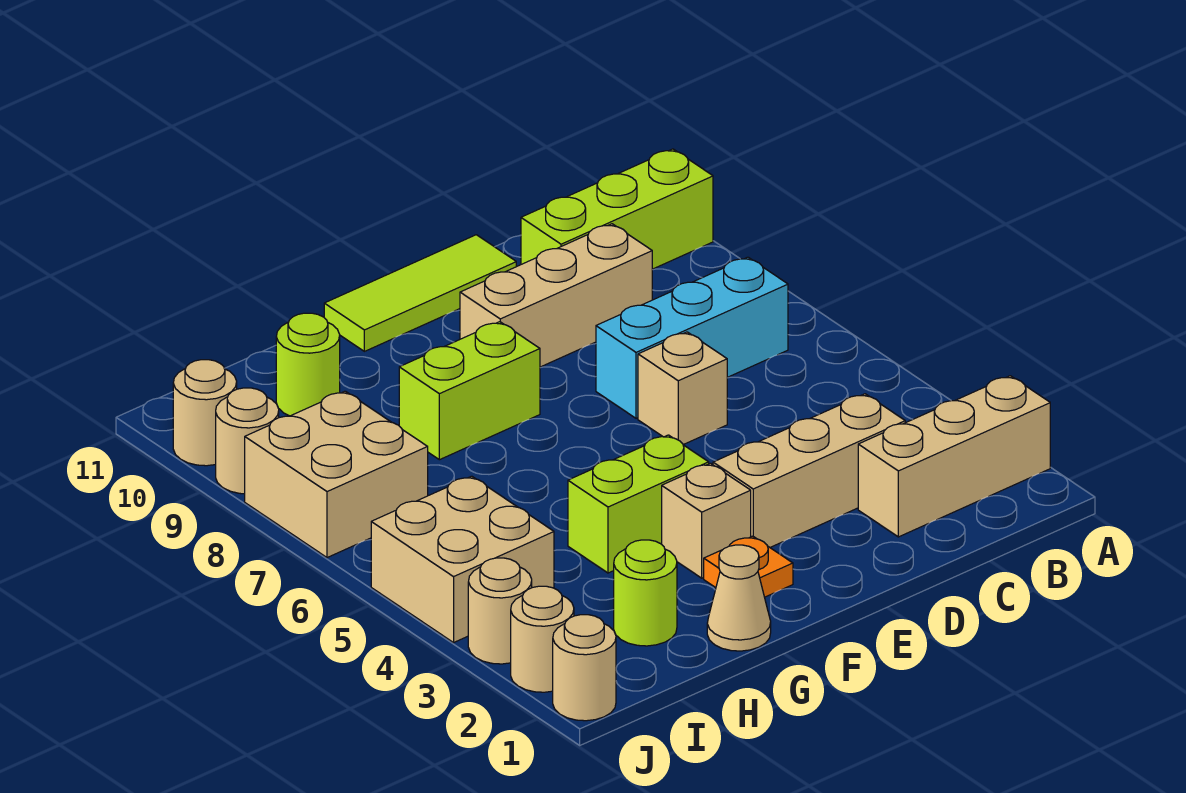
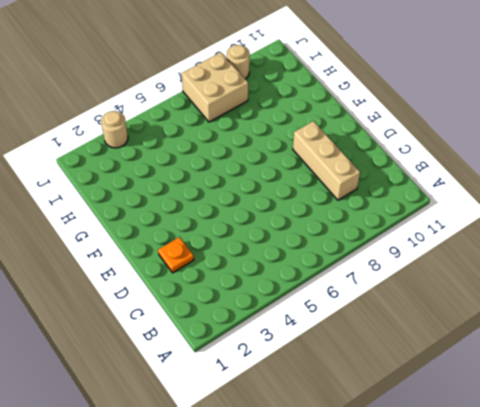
orange 1x1 plate [158,237,194,273] -> orange 1x1 plate moved to [704,536,793,597]
none -> tan 1x3 brick [858,376,1050,537]
none -> lime 1x3 brick [521,149,713,269]
none -> cyan 1x3 brick [596,257,788,418]

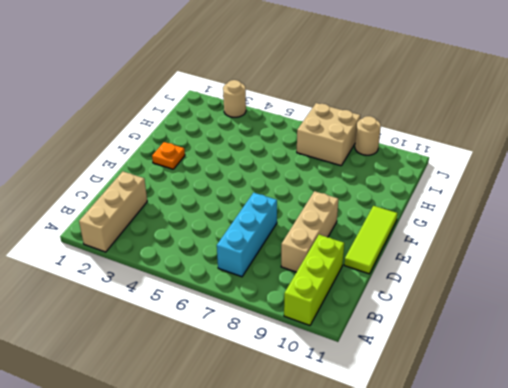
none -> tan 1x3 brick [713,394,905,547]
none -> tan 1x1 brick [638,332,727,445]
none -> tan 1x1 brick [662,463,751,578]

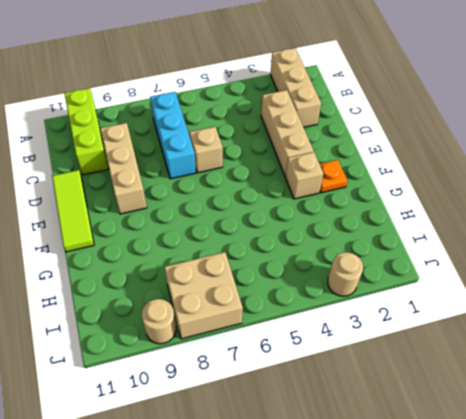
none -> lime 1x2 brick [568,435,709,573]
none -> lime 1x2 brick [399,322,540,460]
none -> tan 1x1 cone [707,545,771,651]

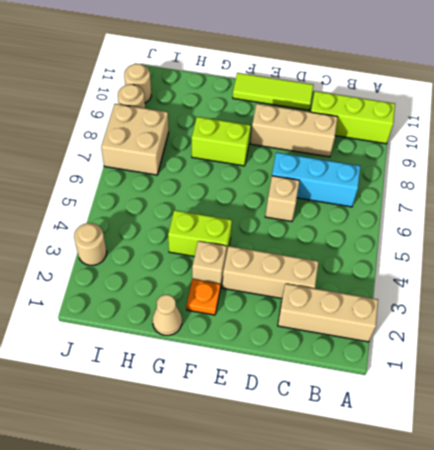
none -> lime 1x1 round brick [614,540,677,646]
none -> lime 1x1 round brick [276,313,340,416]
none -> tan 2x2 brick [371,476,554,643]

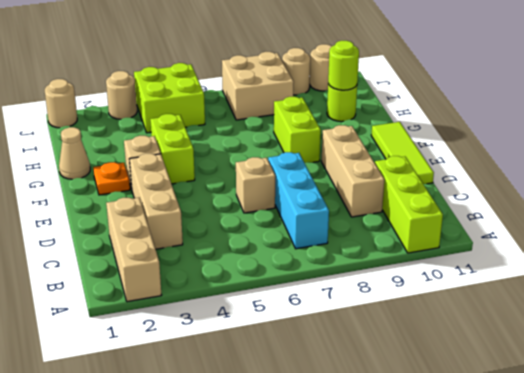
lime 1x1 round brick [328,41,359,90] -> lime 1x1 round brick moved to [614,540,677,646]
lime 2x2 brick [134,63,205,133] -> tan 2x2 brick [371,476,554,643]
none -> tan 1x1 round brick [511,586,574,692]

